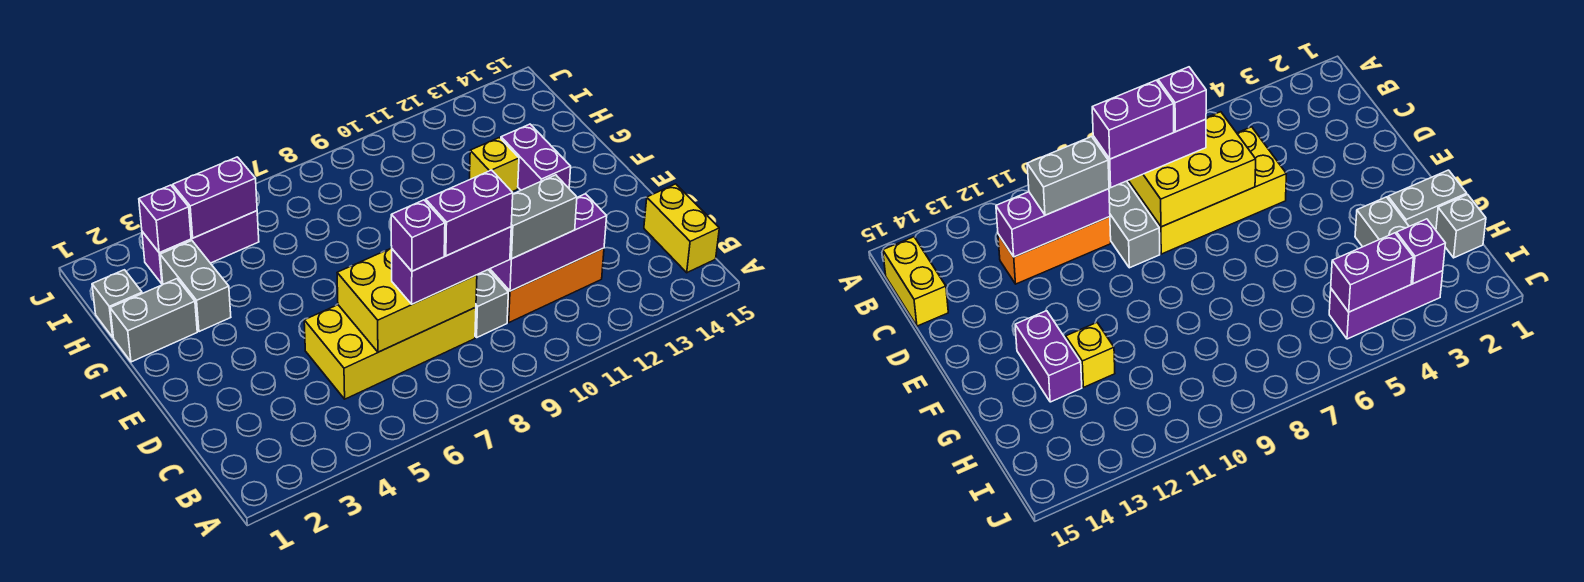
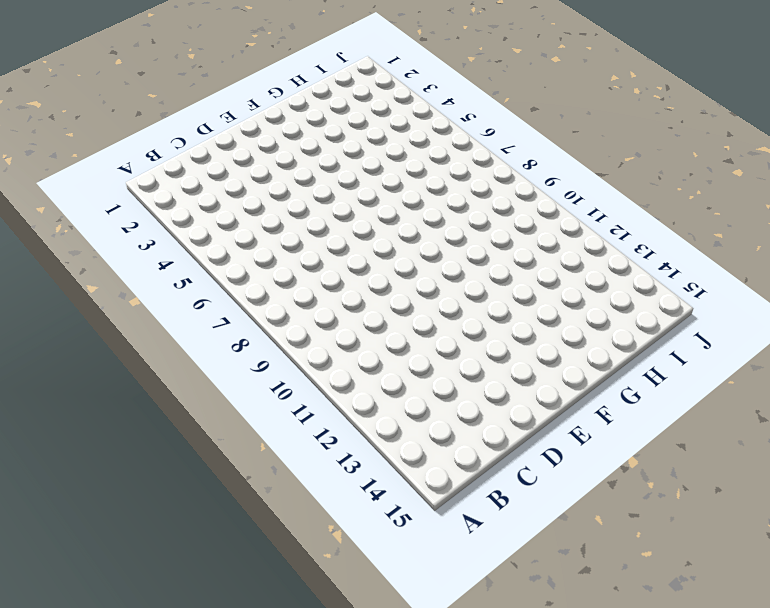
none -> yellow 1x2 brick [644,184,719,273]
none -> yellow 2x4 brick [304,305,476,399]
none -> grey 1x2 brick [475,270,508,337]

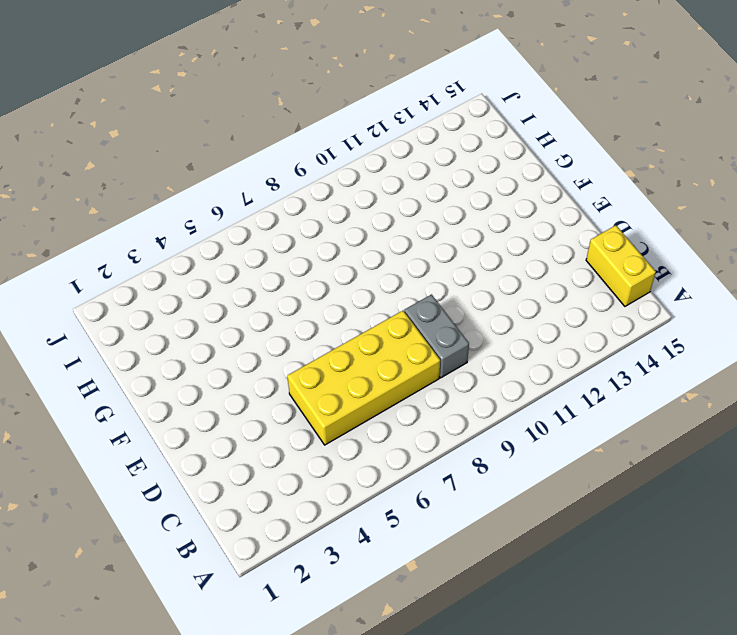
none -> orange 1x3 brick [490,248,604,322]
none -> purple 1x2 brick [501,124,571,190]
none -> grey 1x2 brick [110,279,197,362]

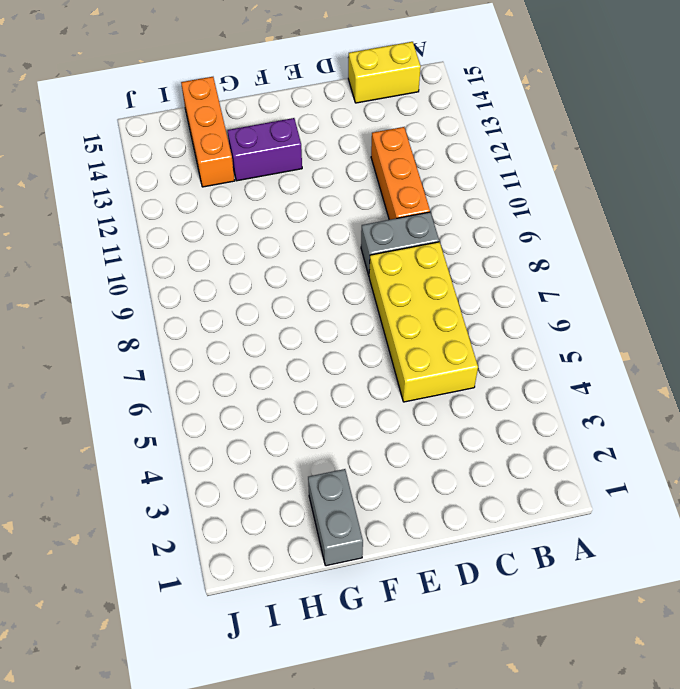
orange 1x3 brick [181,77,235,187] -> none
none -> grey 1x2 brick [160,241,231,332]
none -> yellow 1x1 brick [469,138,519,192]
none -> grey 1x1 brick [92,270,142,337]

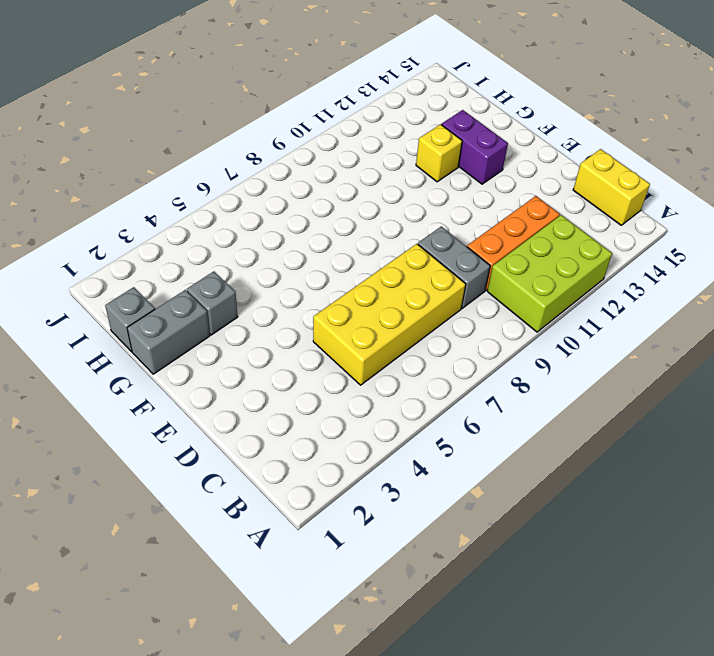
lime 2x3 brick [487,215,612,332] -> none
grey 1x1 brick [187,271,238,335] -> grey 1x2 brick [160,241,231,332]
none -> purple 1x3 brick [142,211,259,284]
none -> yellow 2x3 brick [337,248,477,352]
none -> purple 1x3 brick [490,194,607,291]

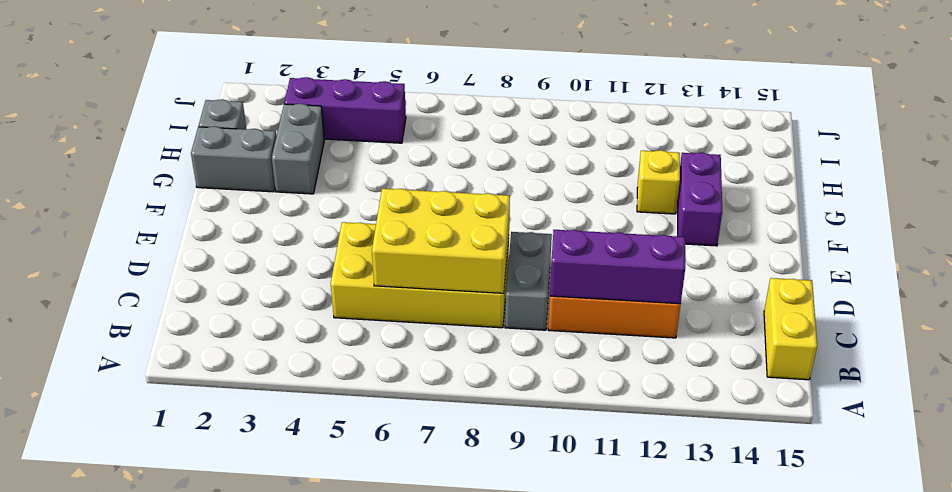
none -> purple 1x1 brick [139,185,191,253]
none -> purple 1x2 brick [173,157,257,238]
none -> purple 1x3 brick [392,227,511,304]

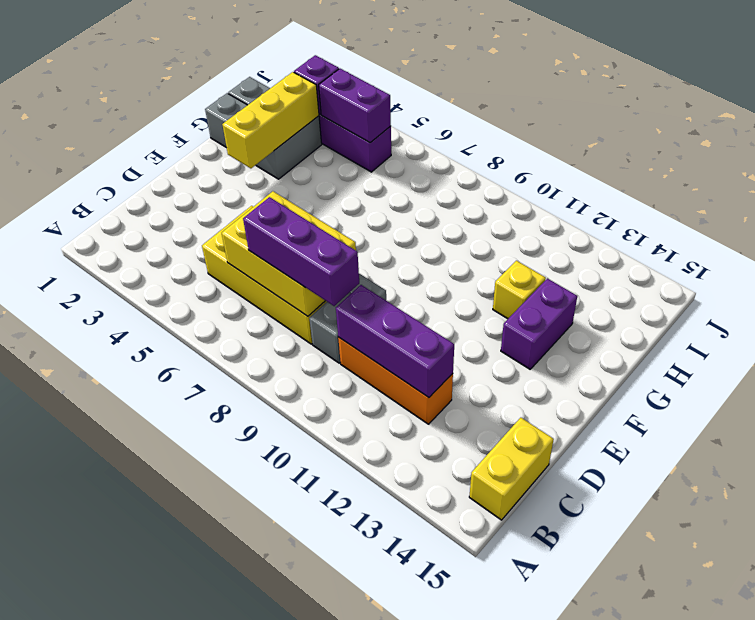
yellow 1x3 brick [222,72,319,168] -> none
none -> grey 1x2 brick [510,175,577,259]
none -> purple 1x1 brick [391,200,445,271]
none -> purple 1x2 brick [426,170,513,256]

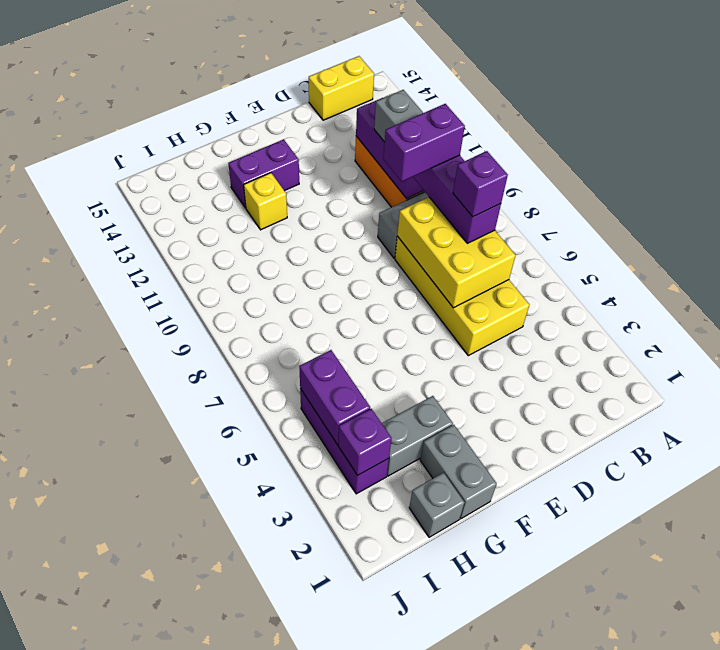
purple 1x2 brick [383,104,465,181] -> purple 1x2 brick turned to [426,170,513,256]

